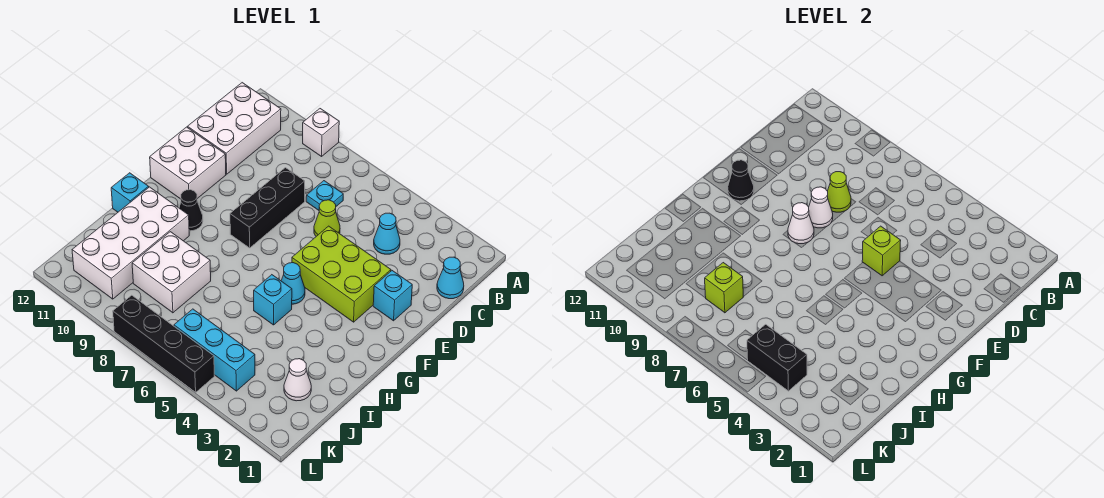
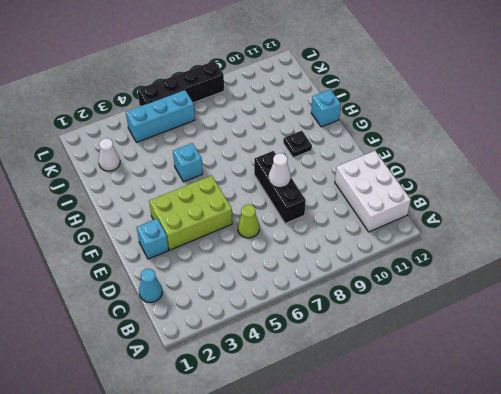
black 1x1 plate [283,131,312,158] -> black 1x1 cone [179,190,203,231]
none -> white 1x1 brick [303,109,339,156]
none -> cyan 1x1 cone [374,213,400,254]
none -> cyan 1x1 plate [306,181,343,210]

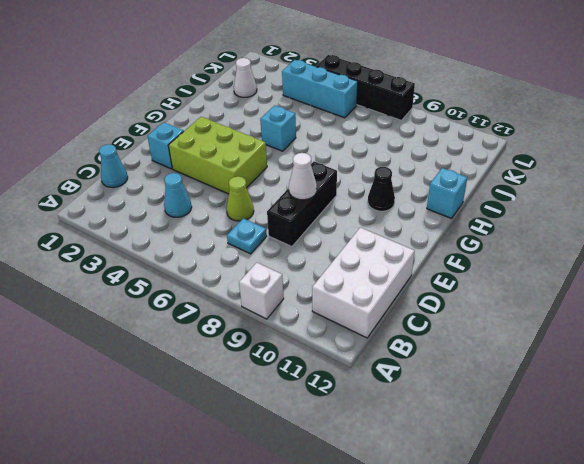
none -> white 2x2 brick [150,127,226,199]
none -> cyan 1x1 cone [281,263,305,304]
none -> white 2x4 brick [72,187,189,299]

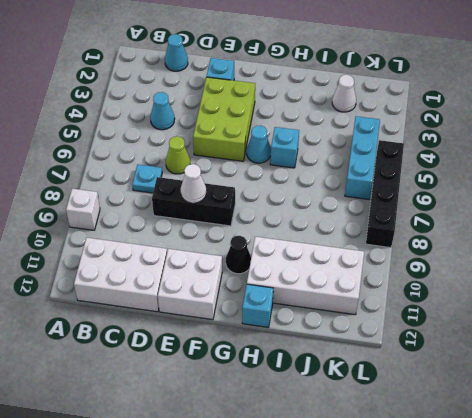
none -> white 2x2 brick [132,232,211,313]
none -> lime 1x1 cone [828,172,851,212]
none -> lime 1x1 brick [862,226,901,276]

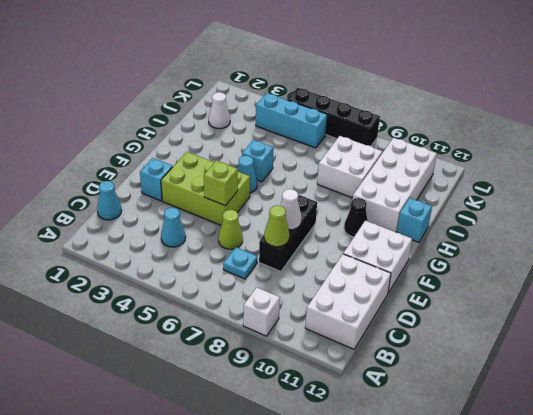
none -> white 1x1 cone [788,203,814,244]
none -> black 1x1 cone [728,160,754,201]
none -> lime 1x1 brick [705,263,743,313]

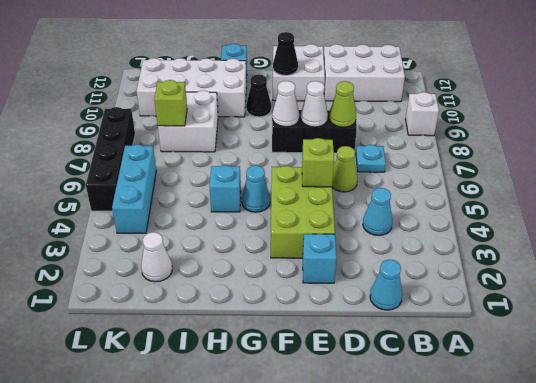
none -> black 1x2 brick [747,324,807,391]

